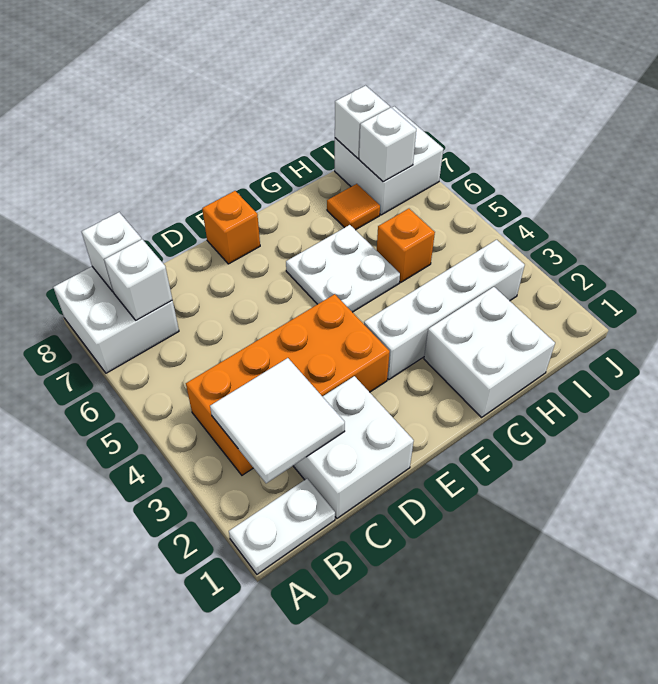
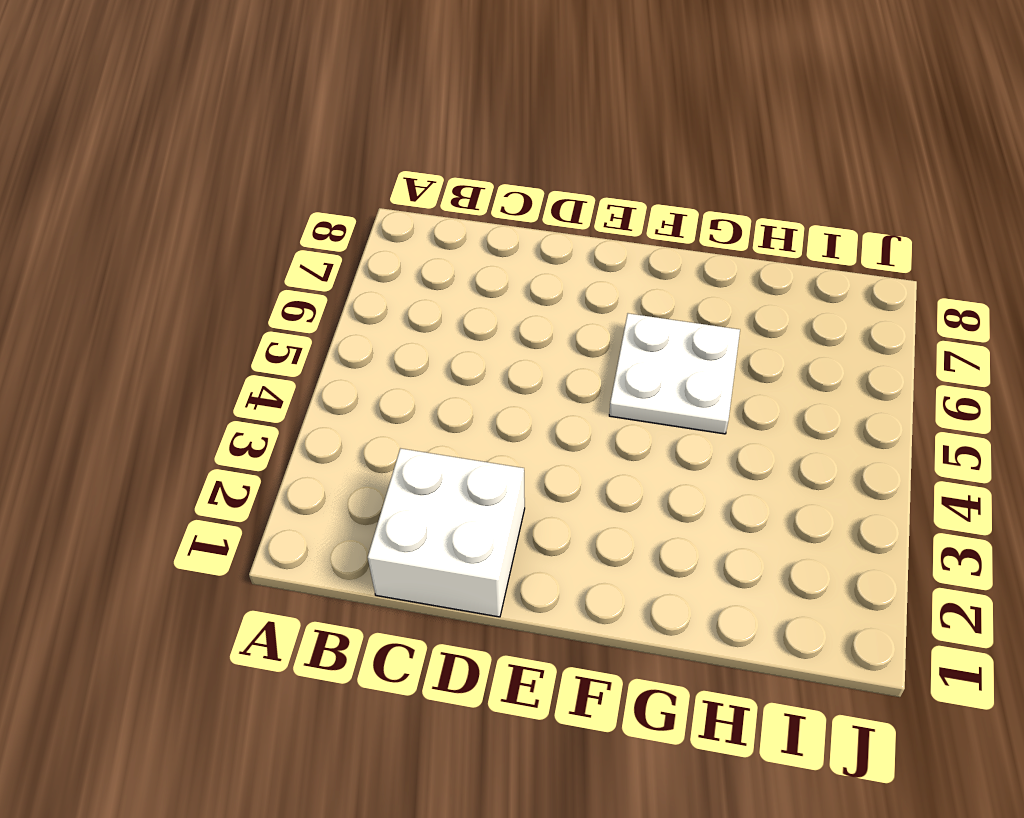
none -> white 1x2 plate [229,479,335,574]
none -> white 2x2 brick [53,267,179,373]
none -> orange 2x4 brick [186,294,390,475]

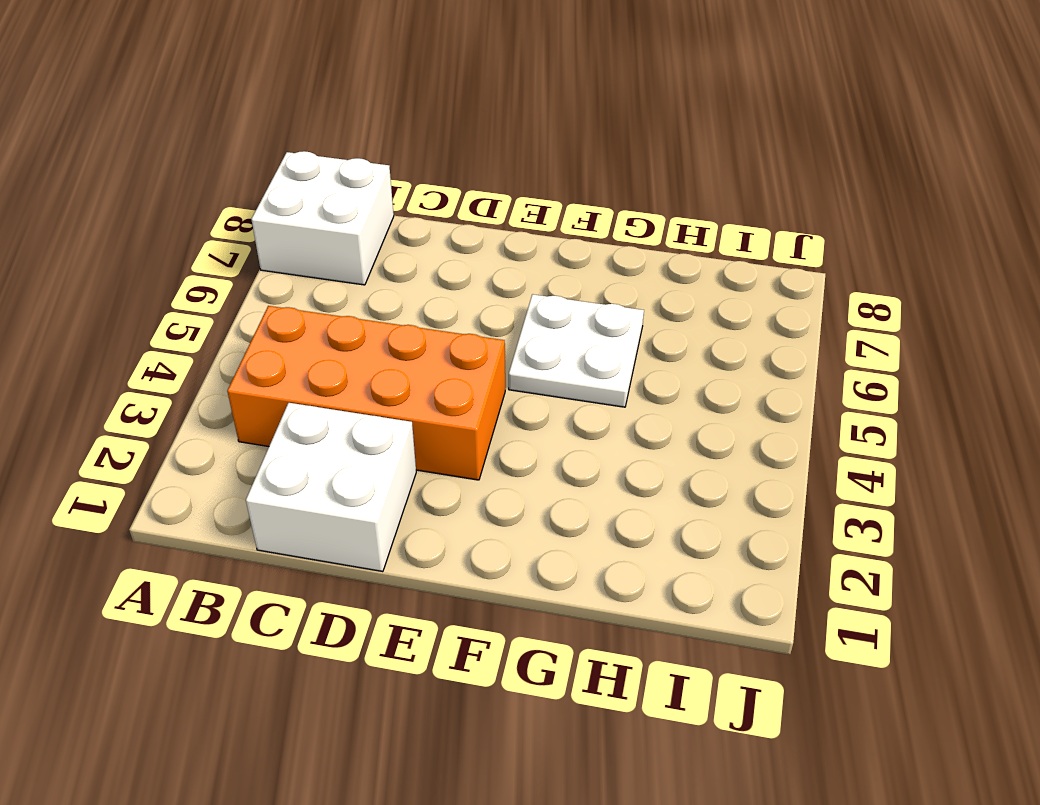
none -> white 1x2 plate [229,479,335,574]
none -> orange 1x1 brick [202,191,260,264]
none -> white 1x4 brick [364,240,525,379]

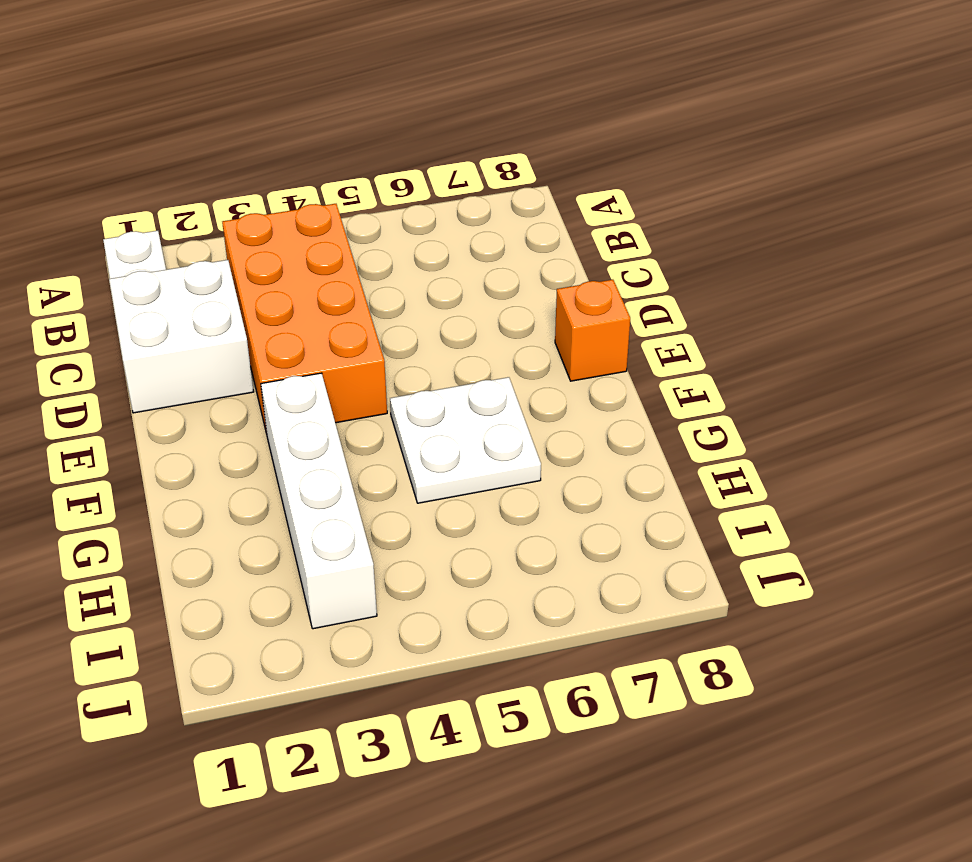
none -> white 2x2 brick [53,267,179,373]
none -> white 2x2 brick [424,287,555,417]
none -> orange 1x1 brick [377,209,435,282]

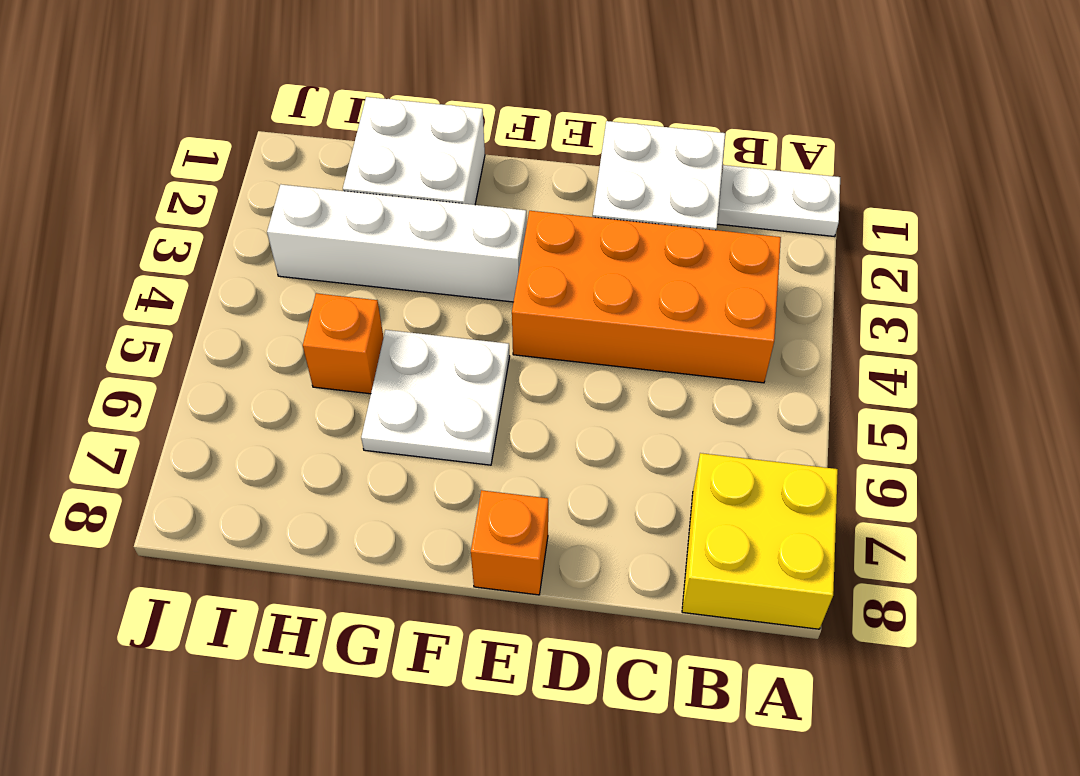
yellow 2x2 brick [682,453,838,629] -> white 2x2 brick [53,267,179,373]
none -> orange 1x1 tile [327,184,380,230]
none -> white 2x2 brick [335,106,443,215]
none -> white 2x2 tile [210,358,345,483]

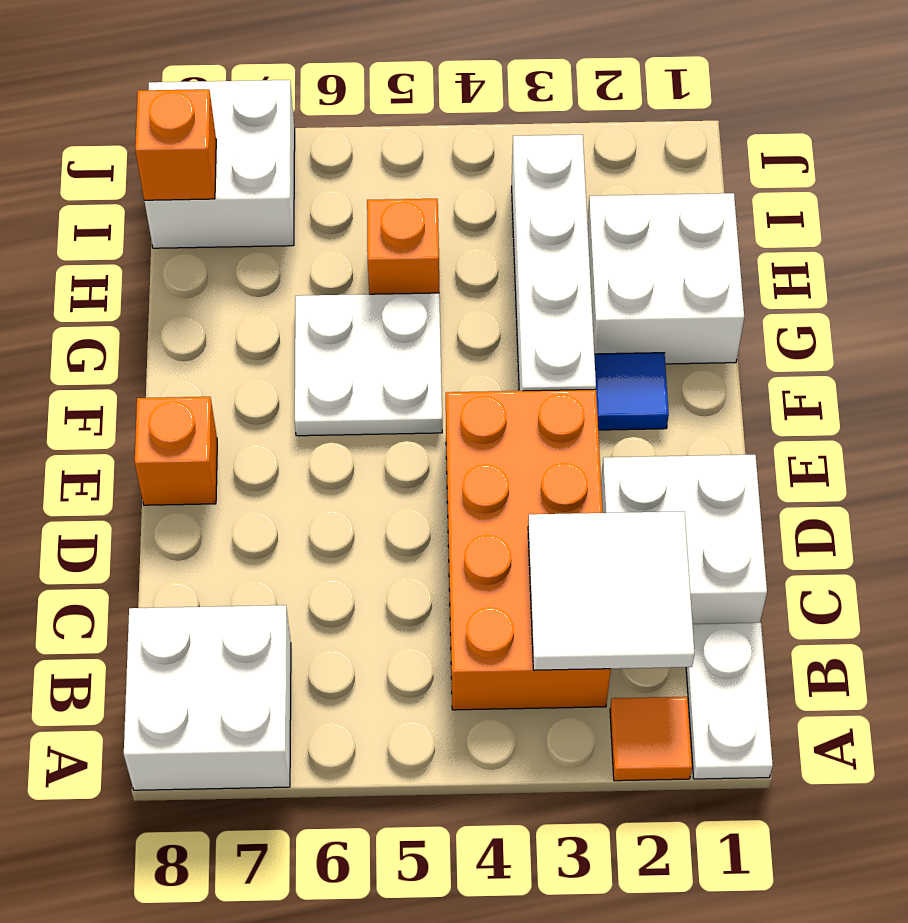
orange 1x1 tile [610,697,692,781] -> orange 1x1 tile moved to [327,184,380,230]
blue 1x1 tile [594,353,669,430] -> none
orange 1x1 brick [135,89,216,200] -> white 1x1 brick [335,86,390,158]
none -> white 1x1 brick [104,239,172,320]
none -> white 1x1 brick [82,212,142,292]
none -> white 1x1 brick [359,108,416,182]

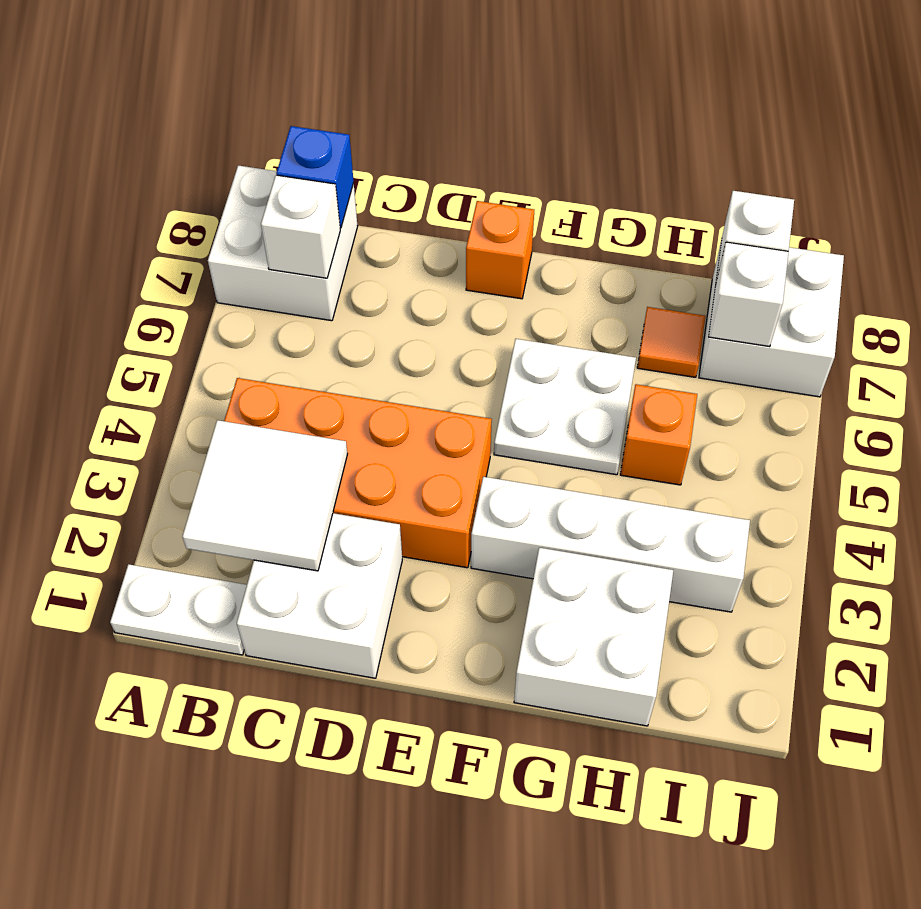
blue 1x1 brick [276,126,354,228] -> white 1x1 brick [82,212,142,292]

